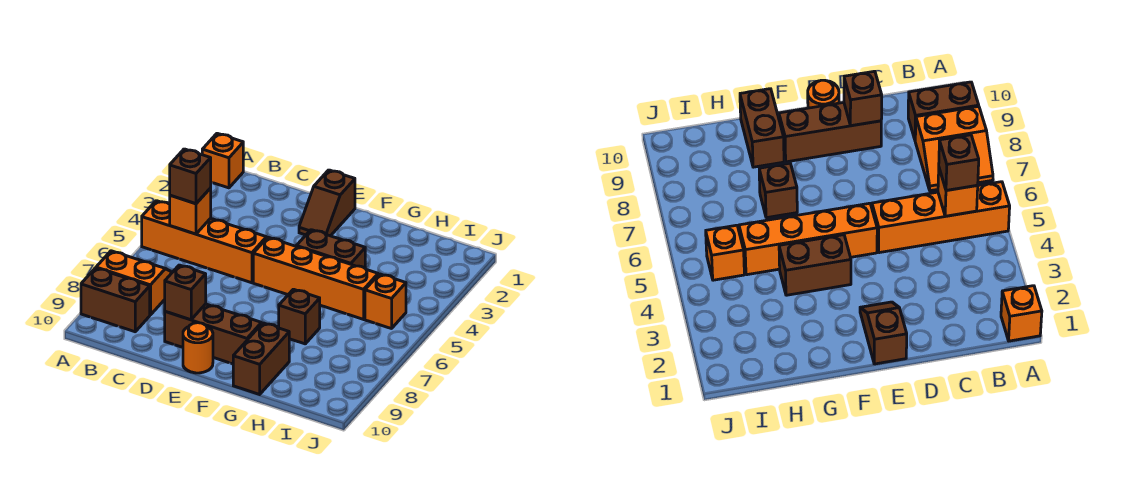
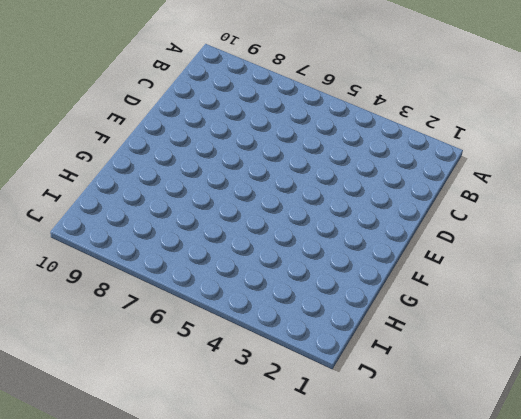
none -> orange 1x1 brick [202,133,243,188]
none -> orange 1x4 brick [142,201,266,283]
none -> orange 2x2 slope [96,251,172,315]

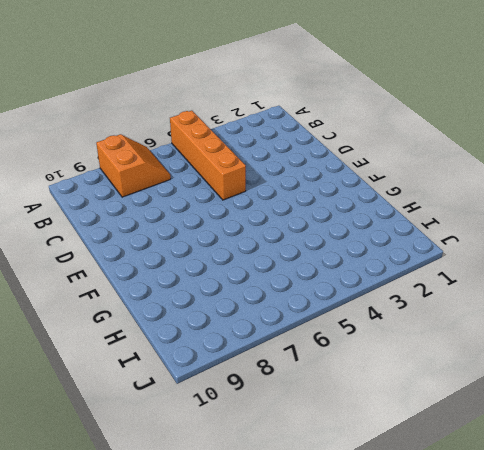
none -> orange 1x1 brick [202,133,243,188]
none -> brown 1x2 brick [81,268,150,332]
none -> brown 1x3 brick [165,304,261,364]

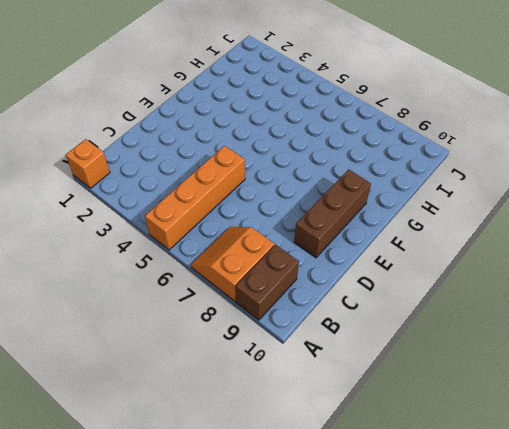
none -> brown 1x2 slope [299,170,355,236]
none -> orange 1x4 brick [253,237,378,319]
none -> orange 1x1 round brick [183,323,213,373]

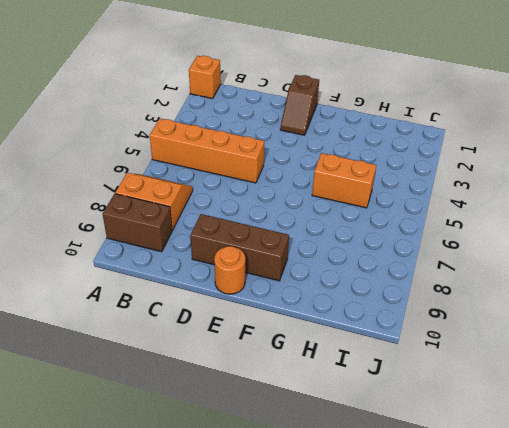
orange 1x2 brick [312,153,376,208] -> orange 1x4 brick [253,237,378,319]
none -> brown 1x2 brick [296,230,365,268]
none -> brown 1x1 brick [279,289,320,344]
none -> brown 1x2 brick [233,323,289,394]

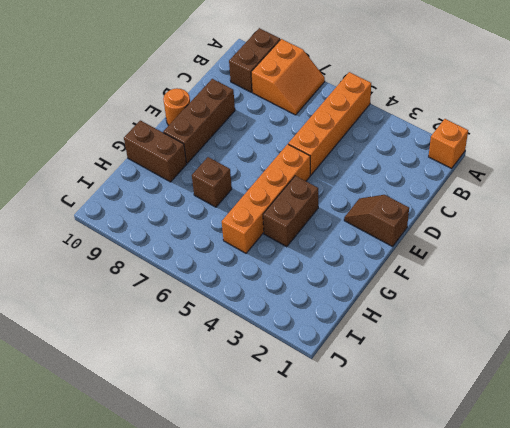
none -> orange 1x1 brick [365,274,406,329]
none -> orange 1x1 brick [170,188,211,234]
none -> brown 1x1 brick [165,265,206,320]

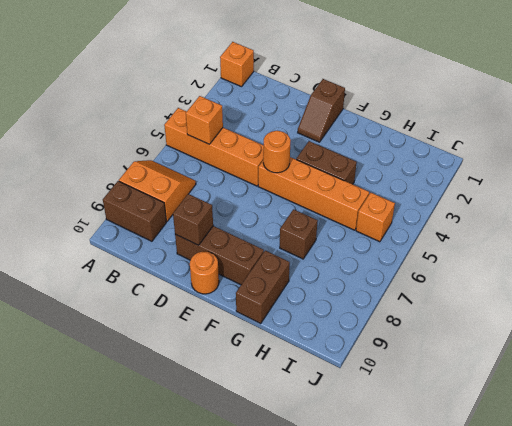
orange 1x1 round brick [263,131,291,173] -> none
none -> brown 1x1 brick [170,149,211,204]

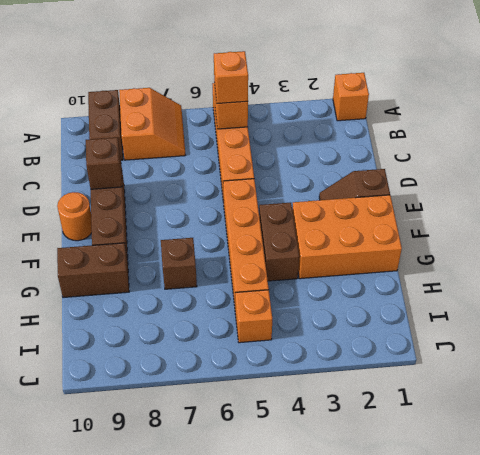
orange 1x1 brick [214,51,248,104] -> brown 1x1 brick [170,149,211,204]
orange 2x3 brick [292,195,402,279] -> none

